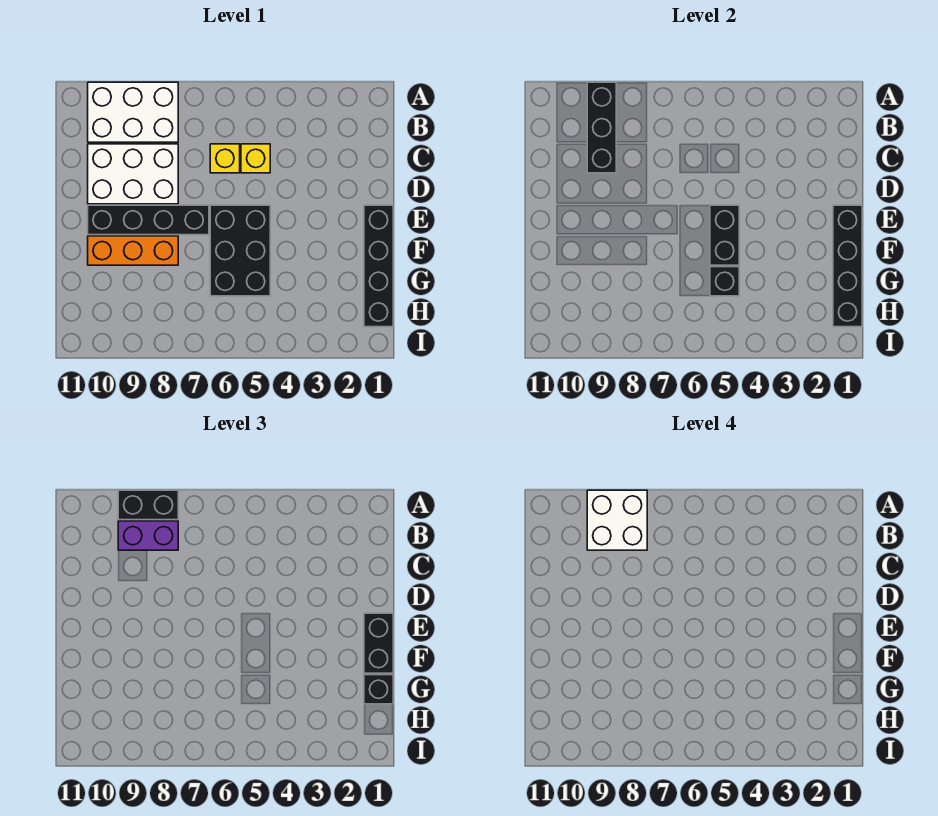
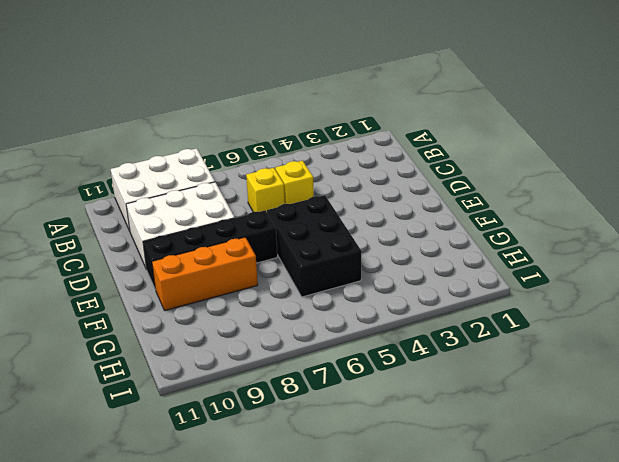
none -> black 1x4 brick [364,205,393,327]
none -> black 1x3 brick [587,82,616,173]
none -> black 1x4 brick [833,205,862,327]

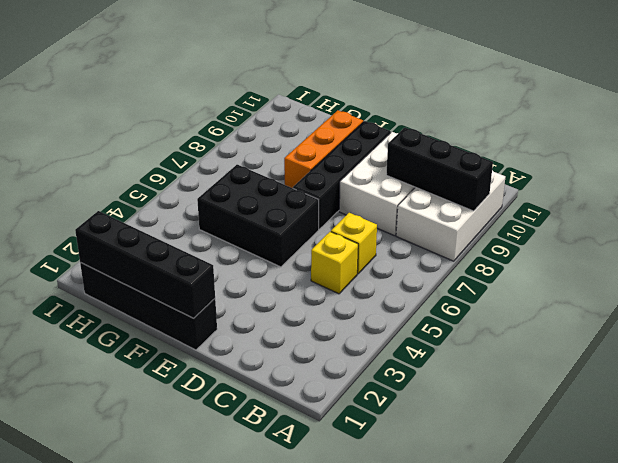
none -> black 1x2 brick [710,205,739,265]
none -> black 1x1 brick [710,267,739,296]
none -> black 1x2 brick [118,490,178,520]

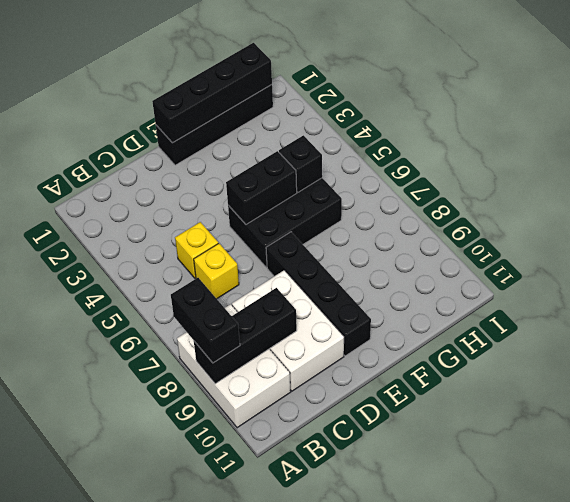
none -> orange 1x3 brick [88,236,178,265]
none -> purple 1x2 brick [118,521,178,550]
none -> black 1x2 brick [364,613,393,673]

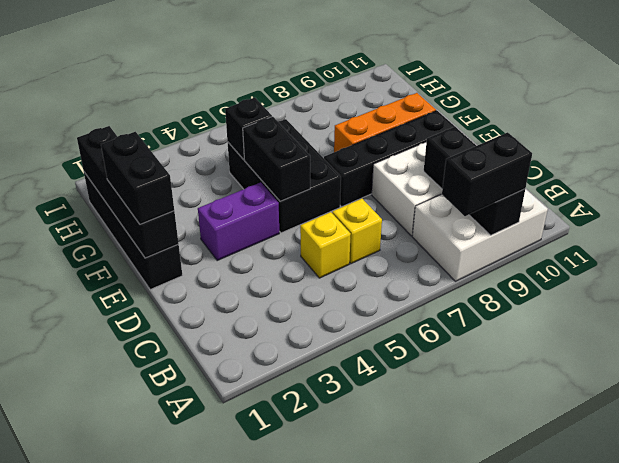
purple 1x2 brick [198,182,279,260] -> purple 1x2 brick moved to [118,521,178,550]
none -> black 1x1 brick [364,675,393,704]
none -> white 2x2 brick [587,490,647,550]

